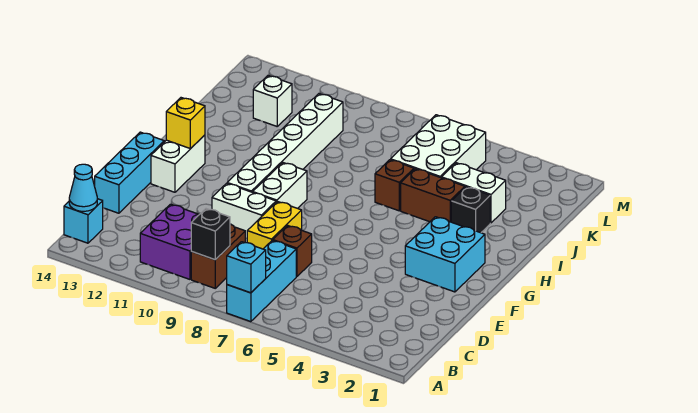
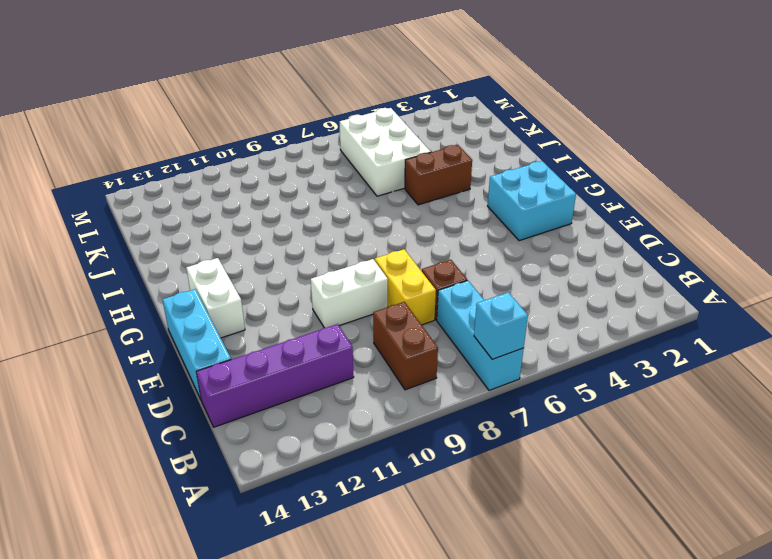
purple 1x4 brick [196,324,354,427] -> purple 2x2 brick [140,204,199,279]
none -> cyan 1x1 brick [64,199,103,243]
none -> white 1x2 brick [253,163,307,208]
none -> white 1x6 brick [227,94,343,192]

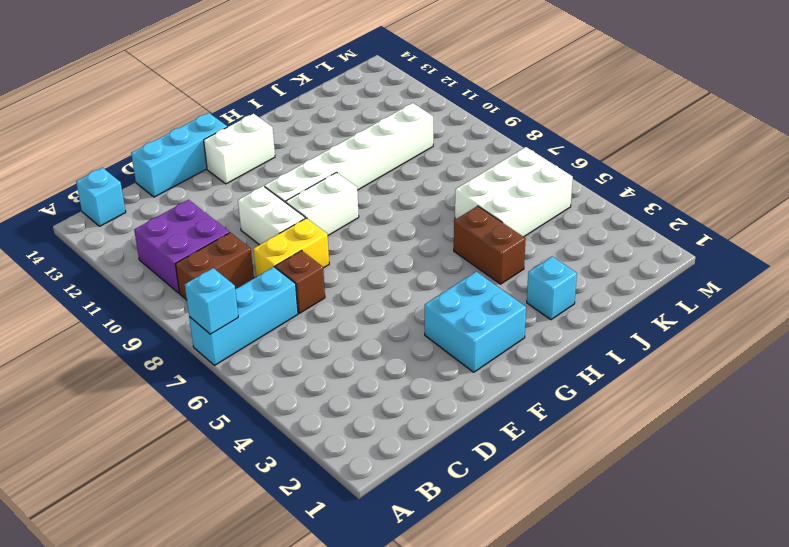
cyan 1x1 brick [527,256,577,320] -> none
none -> black 1x1 brick [451,187,490,233]
none -> brown 1x1 brick [375,160,414,211]
none -> white 1x2 brick [441,163,506,223]

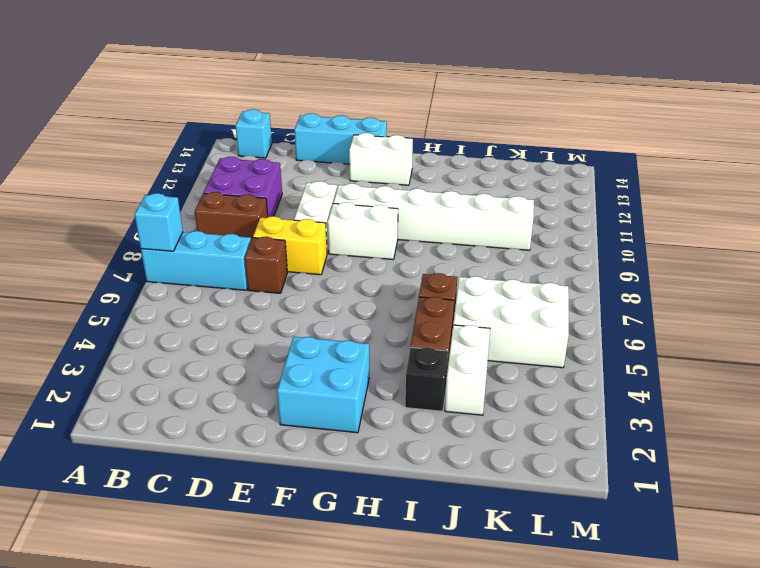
none -> white 1x1 brick [253,76,292,126]
none -> black 1x1 brick [191,209,230,260]
none -> cyan 1x1 cone [69,164,97,211]

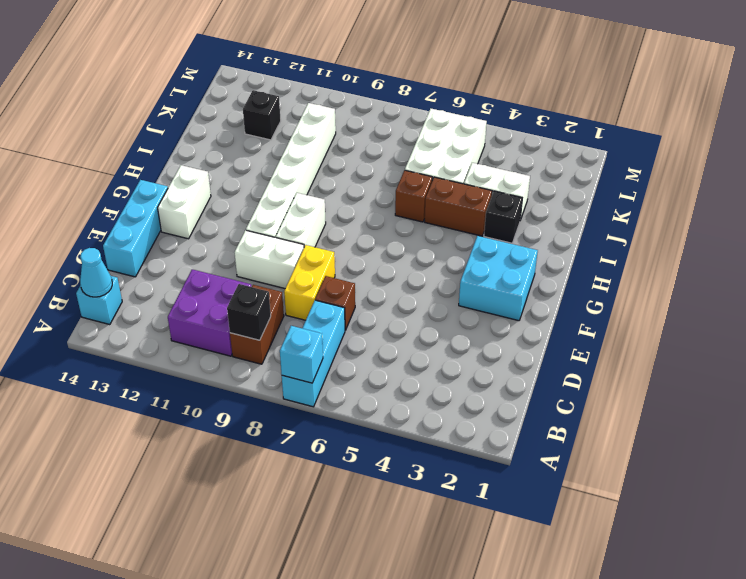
black 1x1 brick [243,90,281,140] -> white 1x1 brick [253,76,292,126]
none -> yellow 1x1 brick [166,98,205,149]

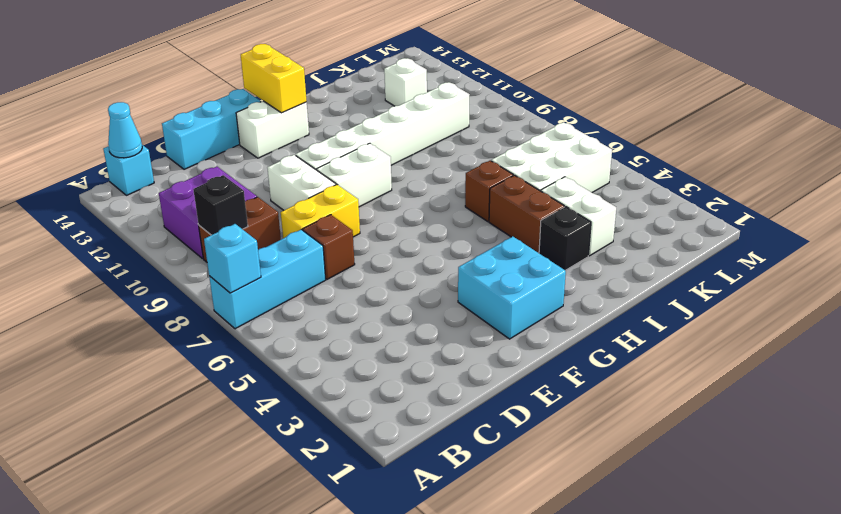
yellow 1x2 brick [241,44,307,113] -> yellow 1x1 brick [166,98,205,149]

